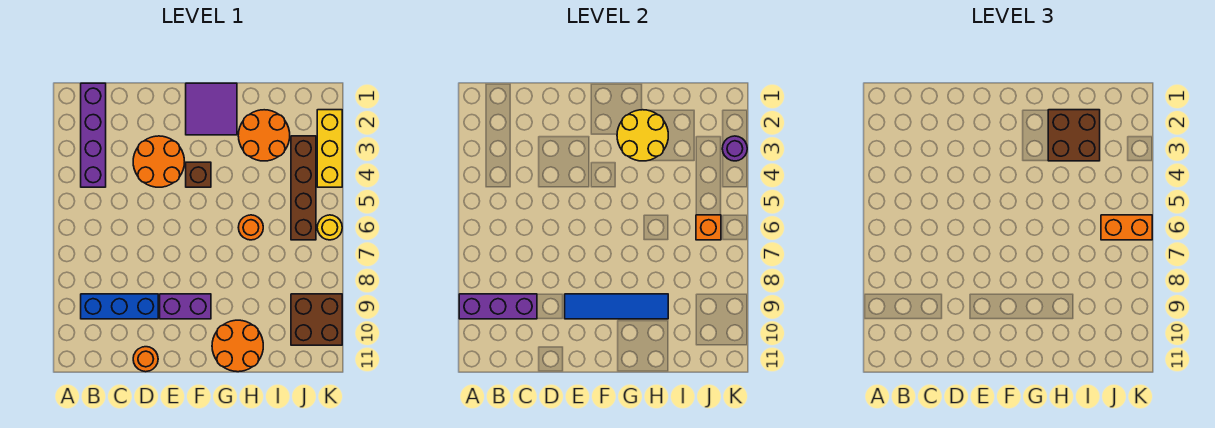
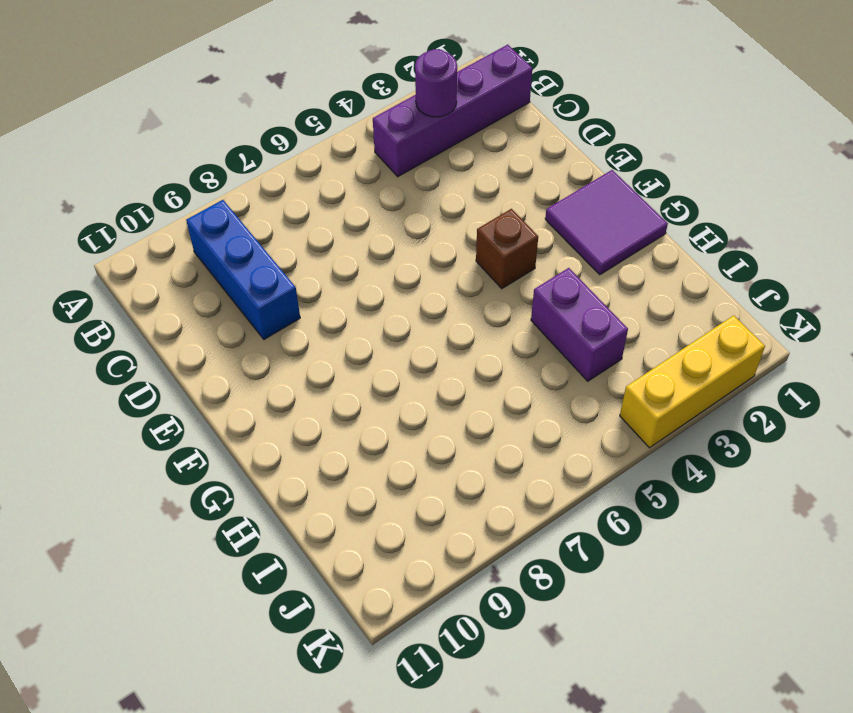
purple 1x1 round brick [415,49,457,117] -> purple 1x1 round brick moved to [722,136,747,161]
purple 1x2 brick [531,268,628,381] -> purple 1x2 brick moved to [160,294,211,319]
none -> orange 2x2 round brick [133,136,185,187]
none -> orange 1x1 round brick [133,347,158,372]
none -> orange 2x2 round brick [212,320,263,372]

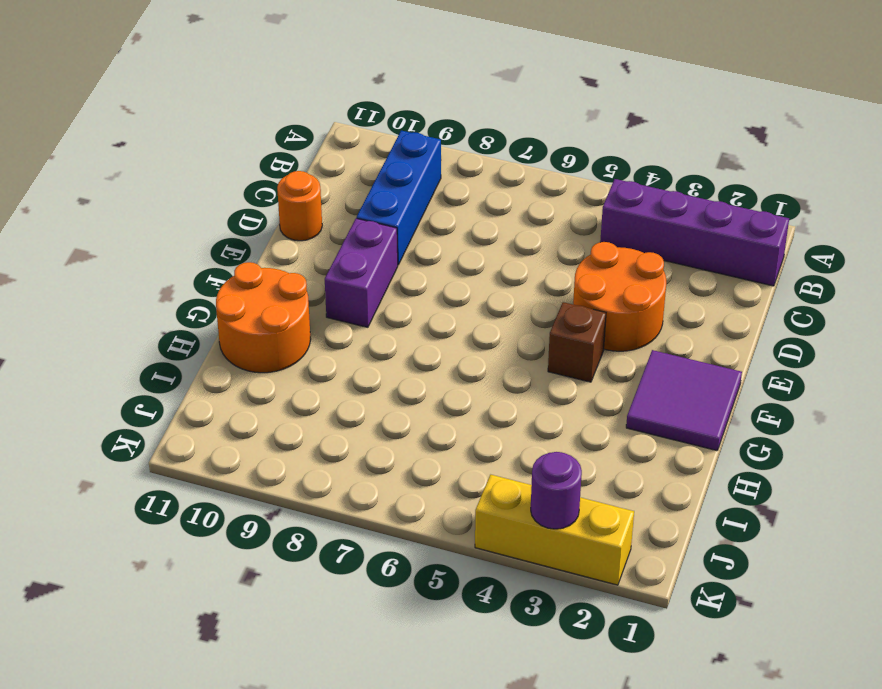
none -> orange 2x2 round brick [238,110,290,161]
none -> orange 1x1 round brick [238,215,263,240]
none -> brown 1x4 brick [291,136,316,240]

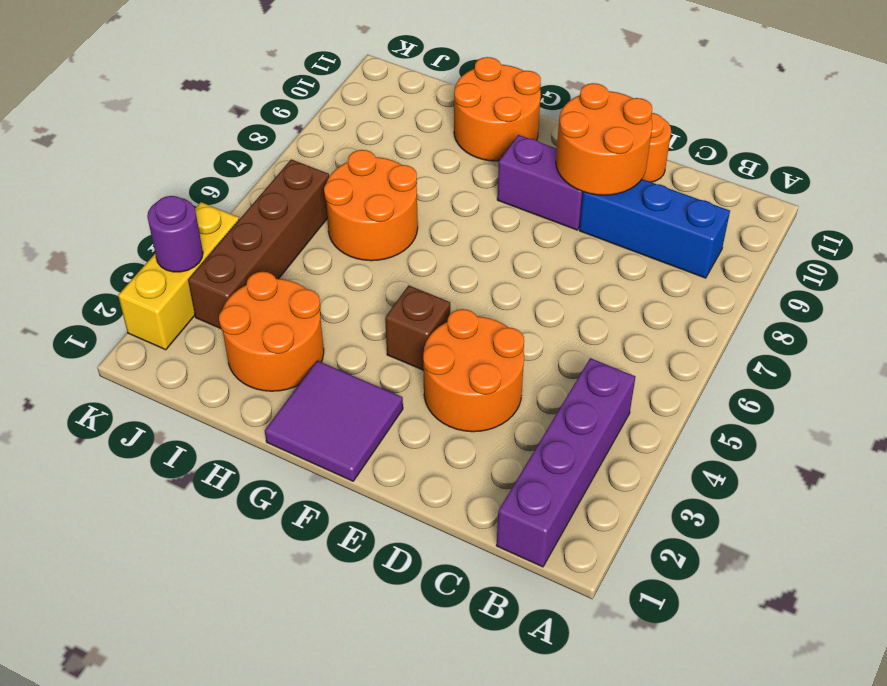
orange 2x2 round brick [556,83,652,195] -> blue 1x4 tile [565,294,668,319]
orange 2x2 round brick [324,150,418,261] -> orange 1x1 round brick [238,215,263,240]
none -> brown 2x2 brick [291,294,342,345]
none -> yellow 1x1 round brick [317,215,342,240]
none -> purple 1x3 brick [459,294,537,319]

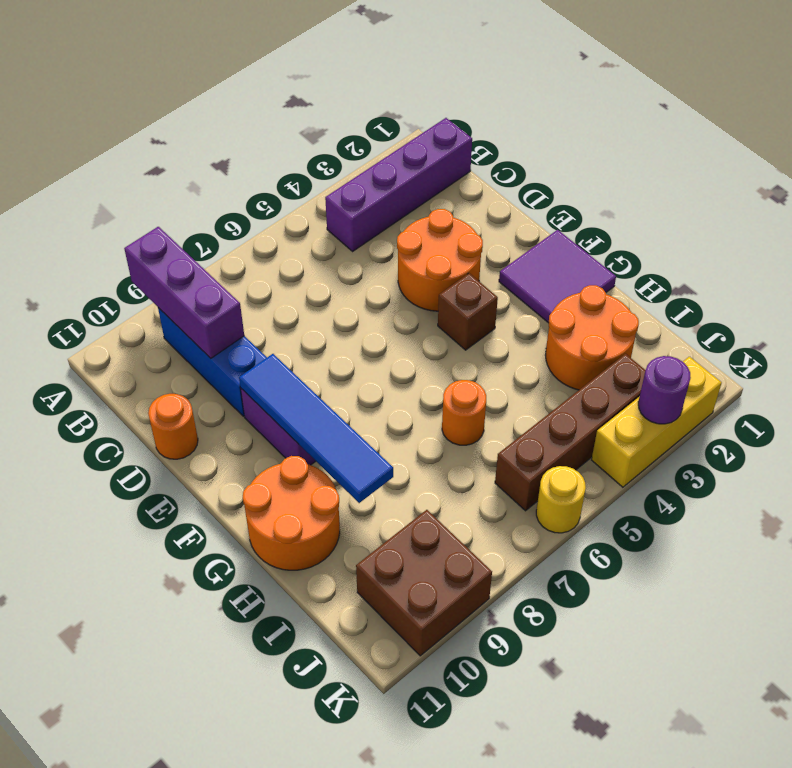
none -> yellow 2x2 round brick [617,110,668,161]
none -> orange 1x1 brick [696,215,721,240]
none -> brown 2x2 brick [1048,110,1100,161]

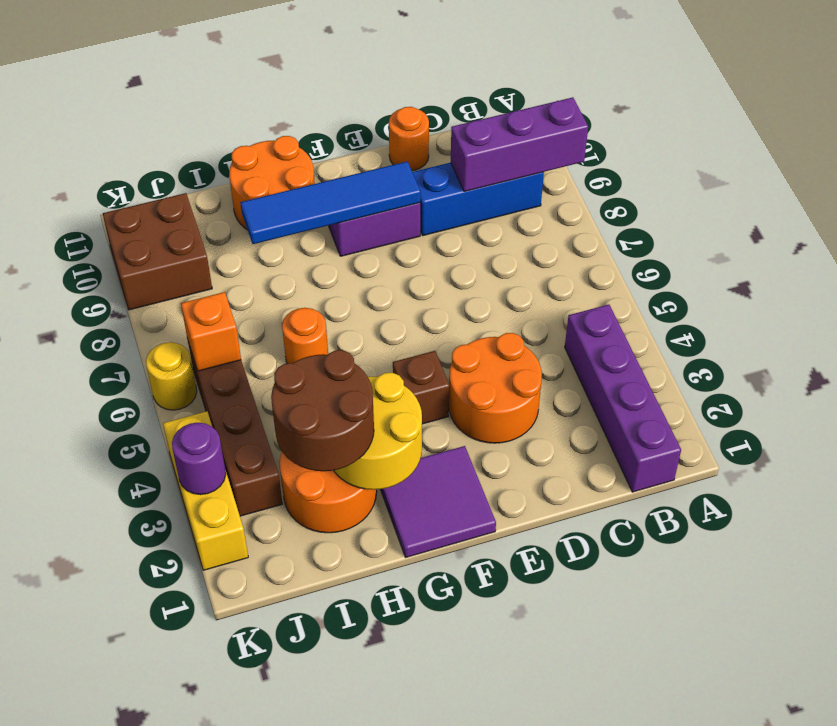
brown 2x2 round brick [271,350,374,471] -> brown 2x2 brick [1048,110,1100,161]
none -> orange 1x2 brick [1101,215,1152,240]

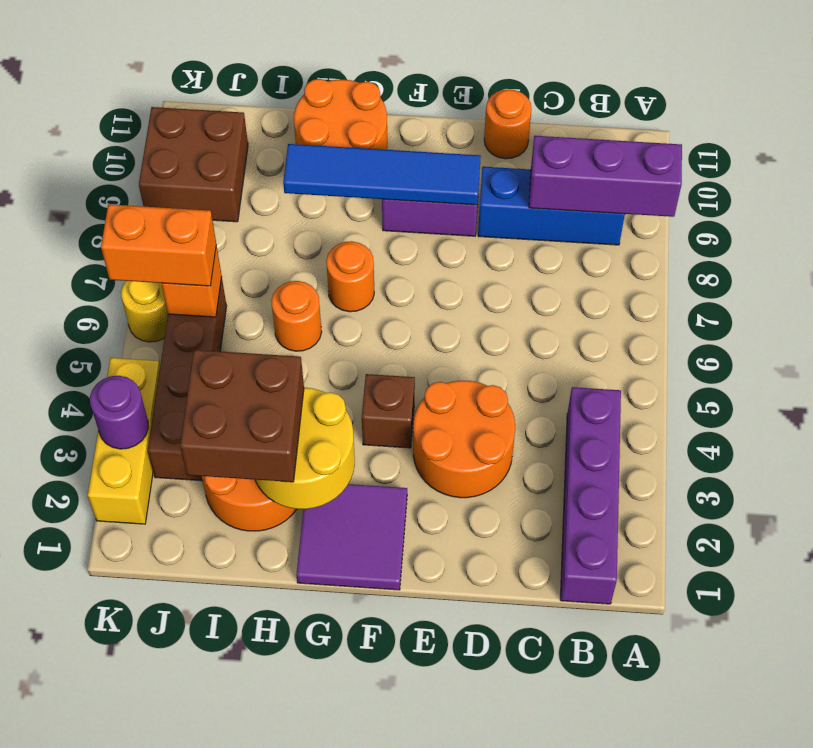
orange 1x1 round brick [326,241,374,312] -> none

